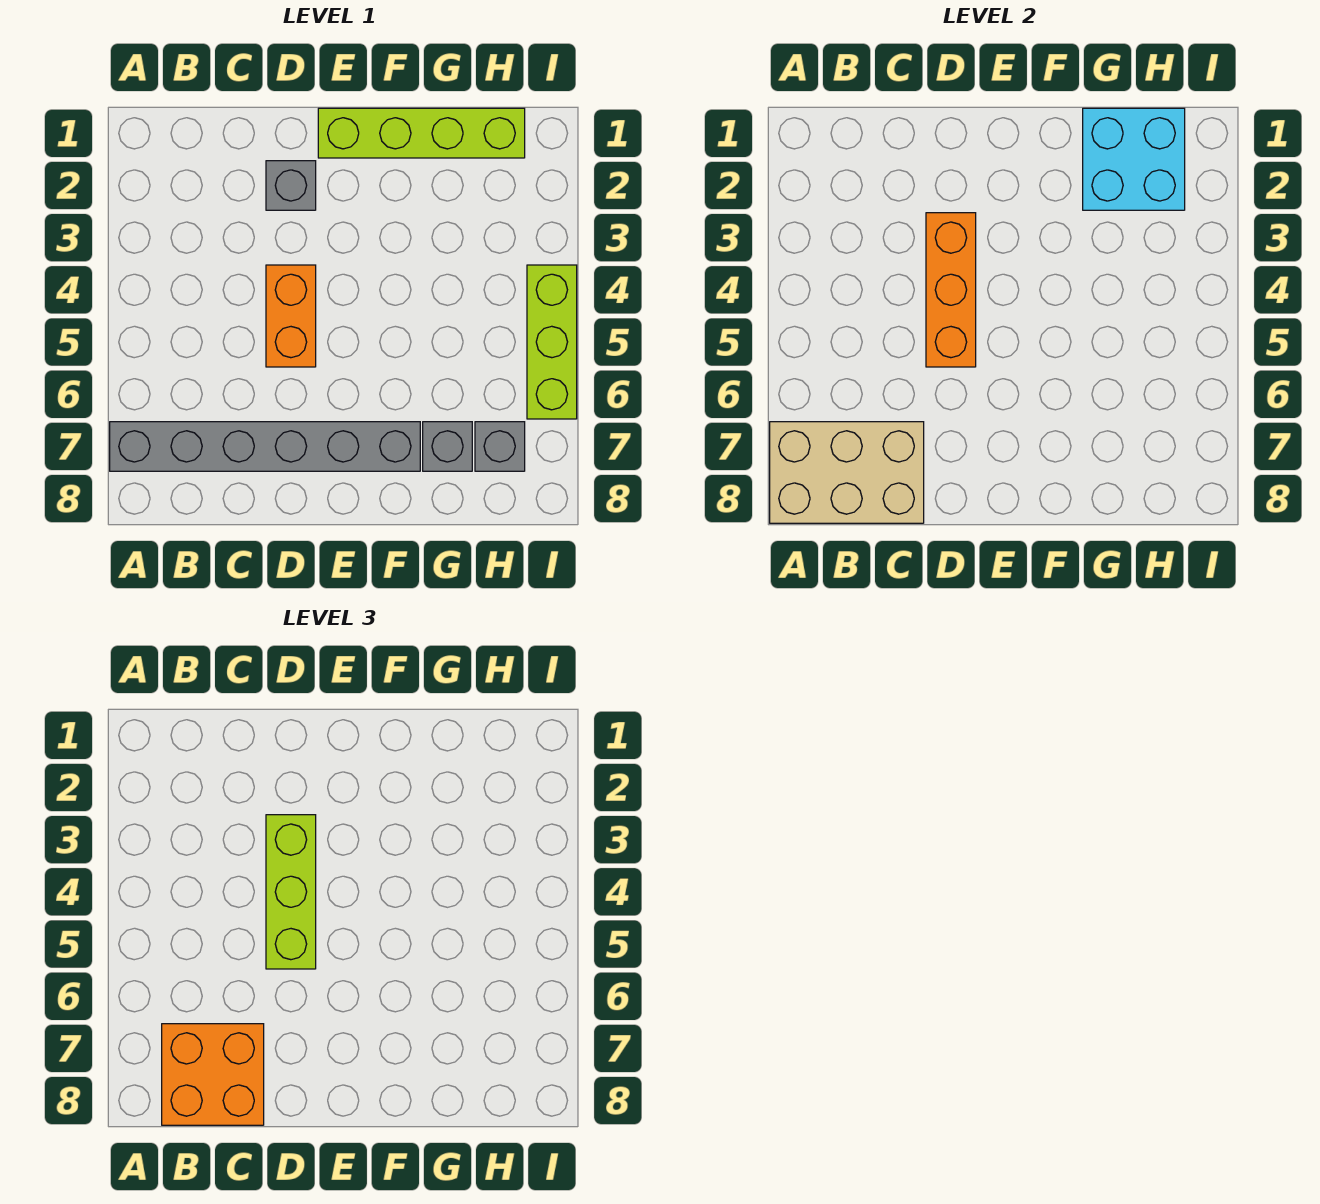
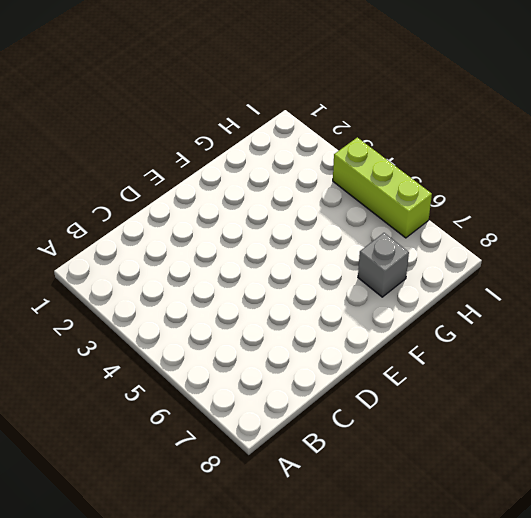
none -> grey 1x6 brick [110,422,420,471]
none -> grey 1x1 brick [266,161,316,210]
none -> orange 1x2 brick [266,265,316,367]

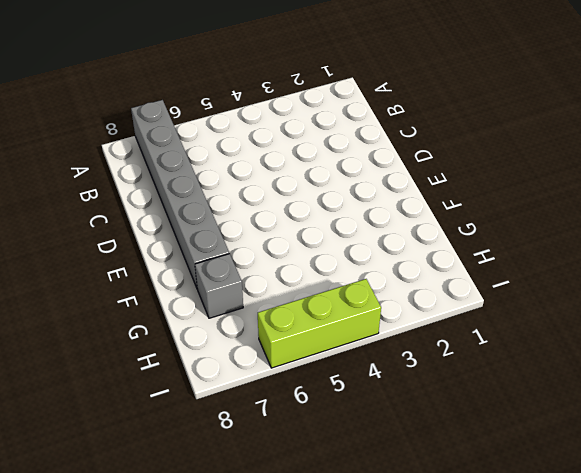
none -> grey 1x1 brick [266,161,316,210]
none -> orange 1x2 brick [266,265,316,367]
none -> lime 1x4 brick [318,108,525,158]

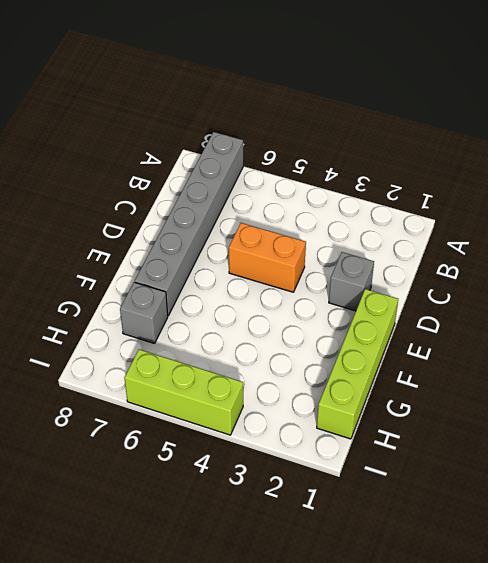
none -> grey 1x1 brick [475,422,525,471]
none -> tan 2x3 brick [770,422,924,523]
none -> orange 1x3 brick [926,213,976,367]

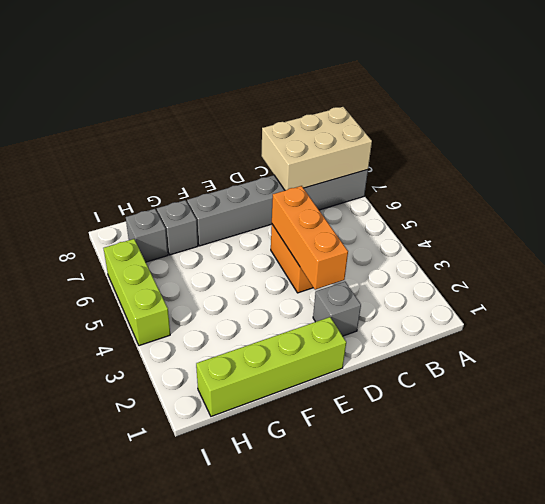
none -> cyan 2x2 brick [1083,108,1185,210]
none -> orange 2x2 brick [162,1024,264,1125]
none -> lime 1x3 brick [266,815,316,969]

